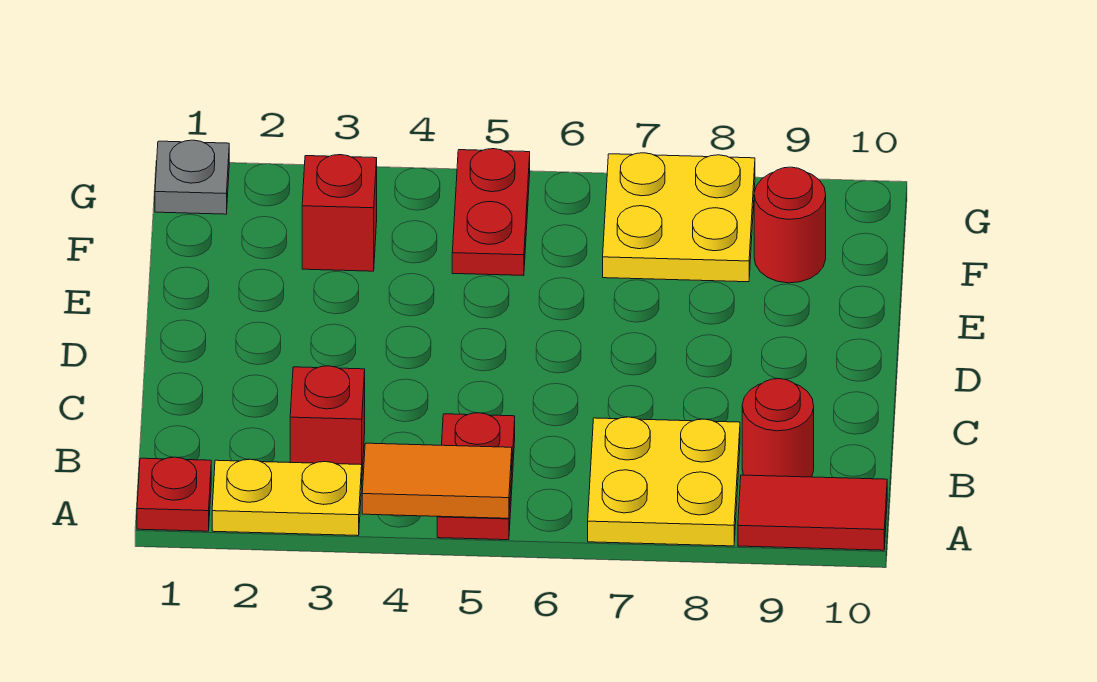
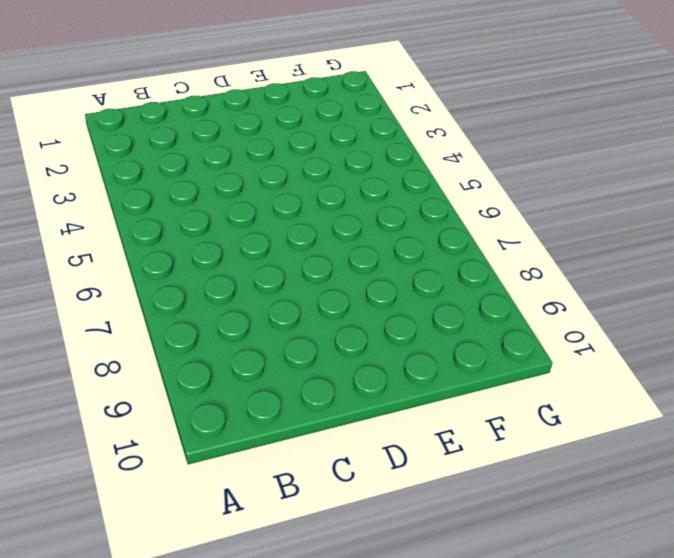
none -> red 1x1 plate [137,457,211,531]
none -> yellow 1x2 plate [212,459,362,536]
none -> red 1x2 plate [437,413,515,540]

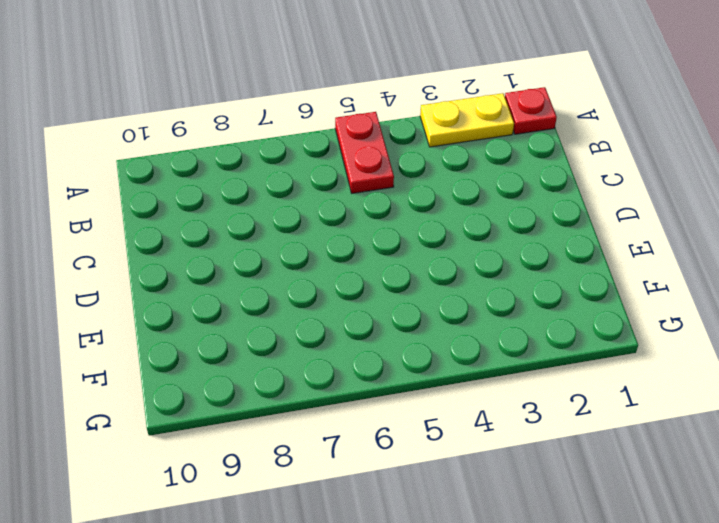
none -> yellow 2x2 plate [588,417,740,546]
none -> red 1x2 tile [738,475,887,550]
none -> red 1x1 brick [290,366,365,470]

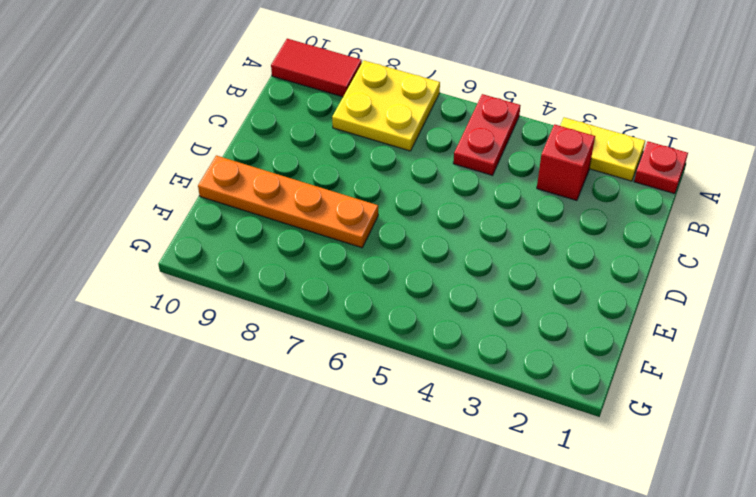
orange 1x4 plate [198,155,378,248] -> none
none -> red 1x1 round brick [742,379,814,477]
none -> red 1x1 brick [302,155,377,271]
none -> red 1x2 plate [452,149,530,276]

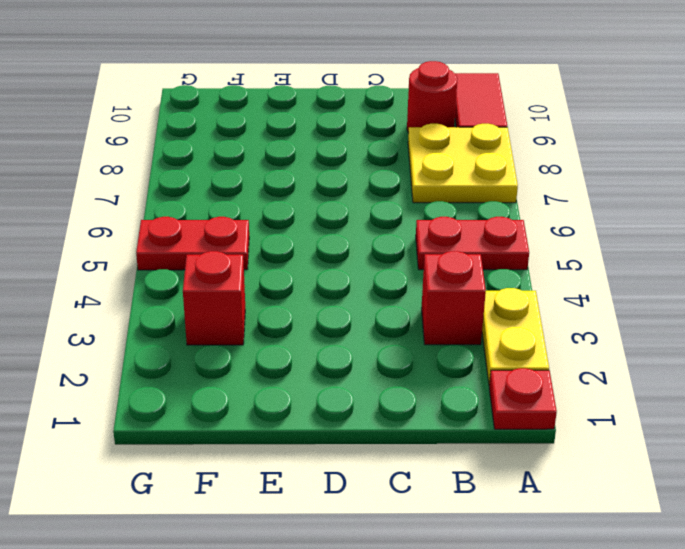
none -> yellow 2x2 plate [603,153,755,282]
none -> red 1x1 round brick [754,167,826,283]
none -> grey 1x1 plate [155,140,229,214]

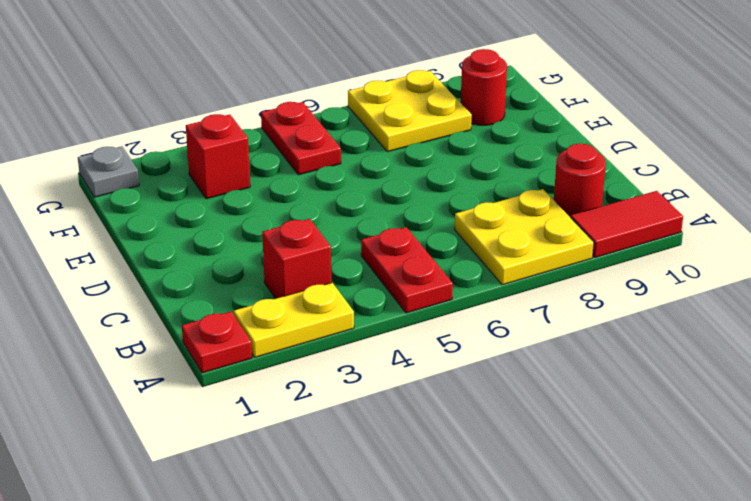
none -> orange 1x2 tile [362,443,512,518]

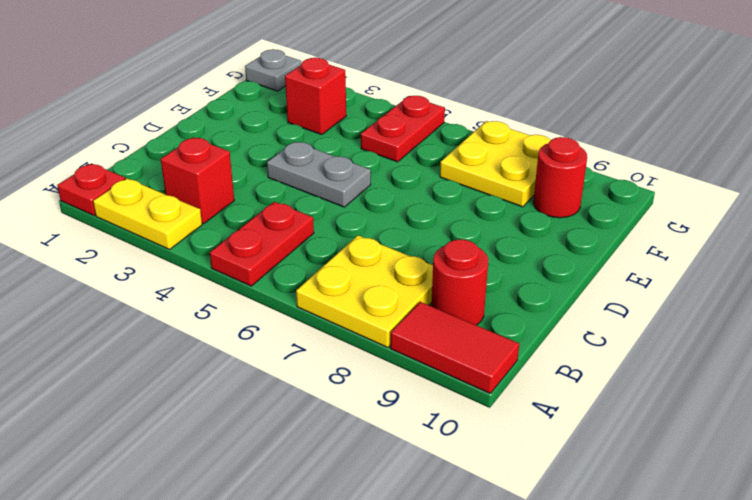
grey 1x2 plate [267,142,371,207] -> none
none -> orange 1x2 tile [362,443,512,518]

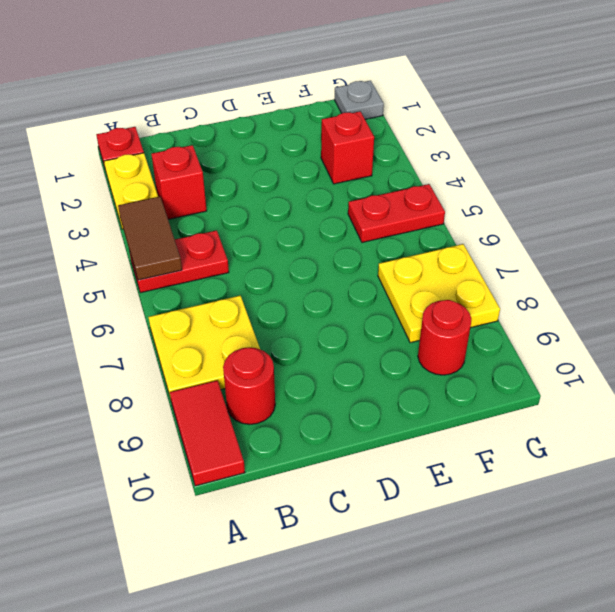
brown 1x2 tile [118,197,182,280] -> orange 1x2 tile [362,443,512,518]

